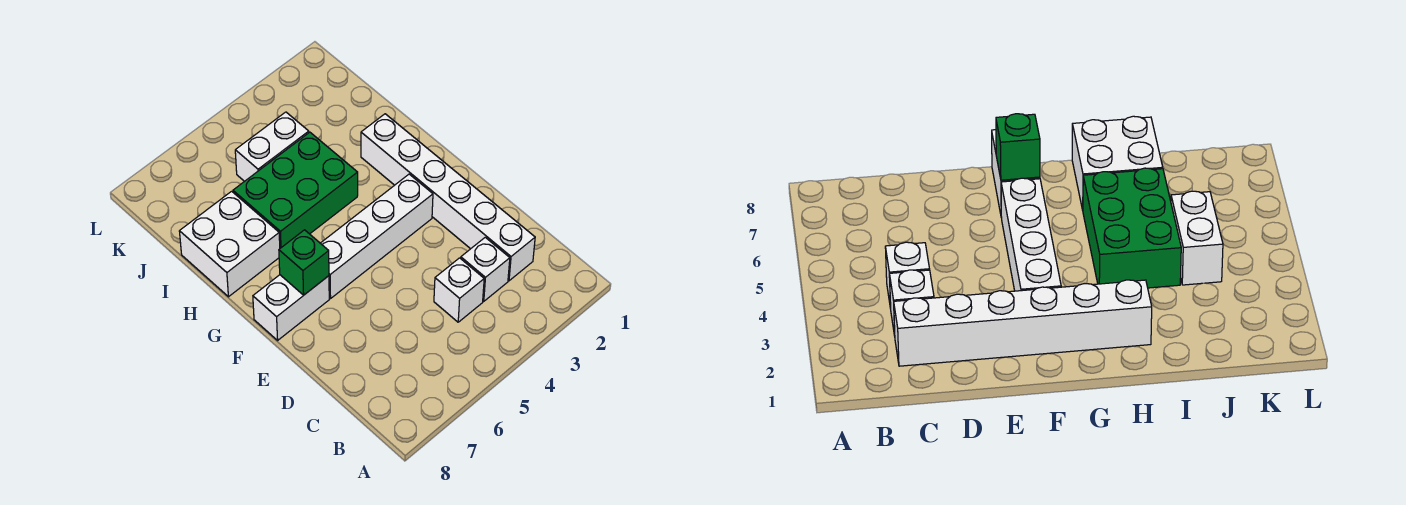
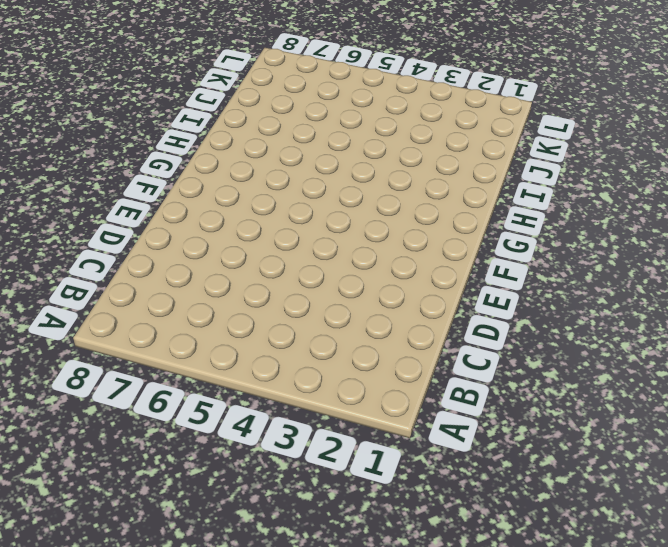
none -> white 1x6 brick [361,114,535,281]
none -> white 1x1 brick [461,237,510,301]

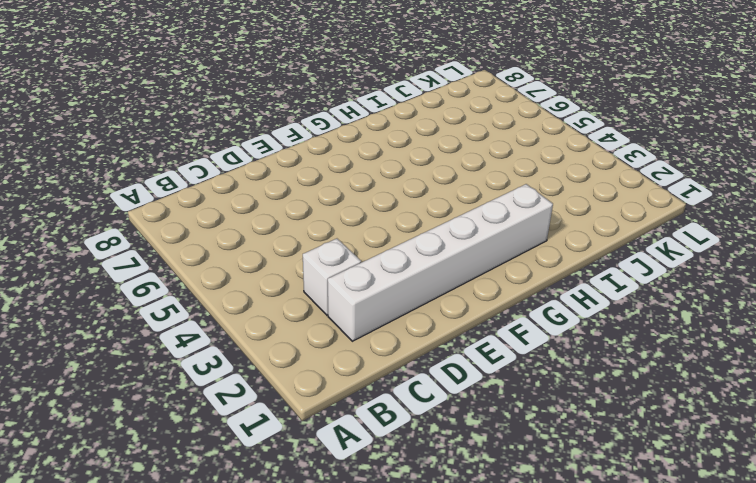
none -> white 1x1 brick [434,258,484,322]
none -> white 1x4 brick [321,174,433,299]

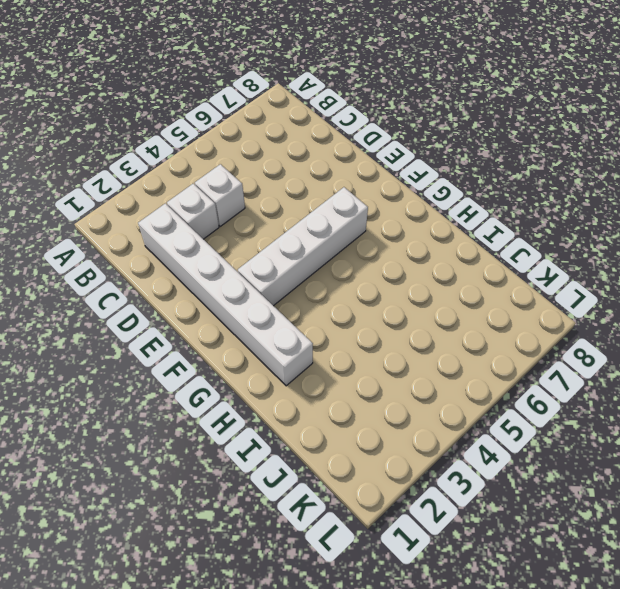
none -> white 1x2 brick [253,275,329,340]
none -> green 2x3 brick [233,132,358,248]

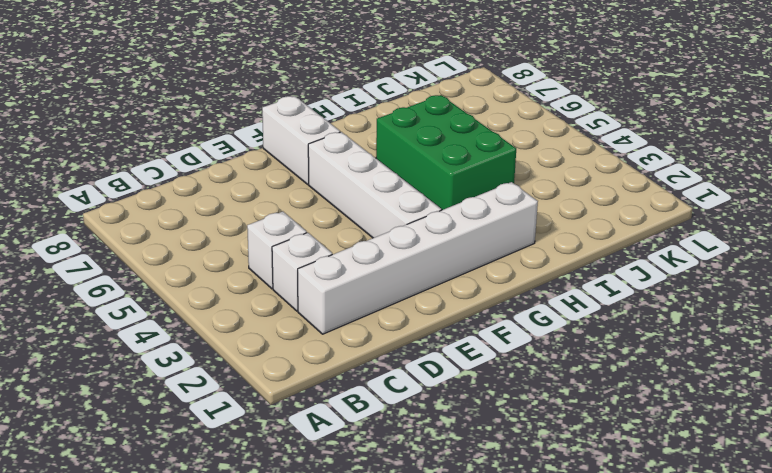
none -> white 2x2 brick [179,191,280,297]
none -> white 1x2 brick [235,112,309,181]

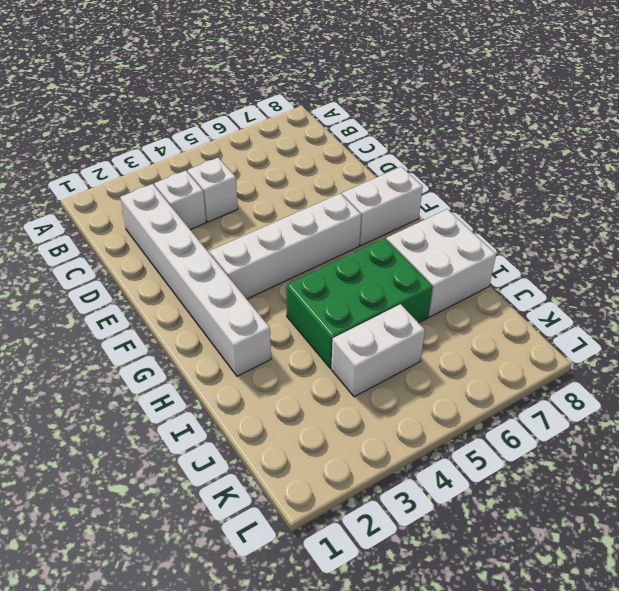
none -> green 1x1 brick [279,230,329,295]

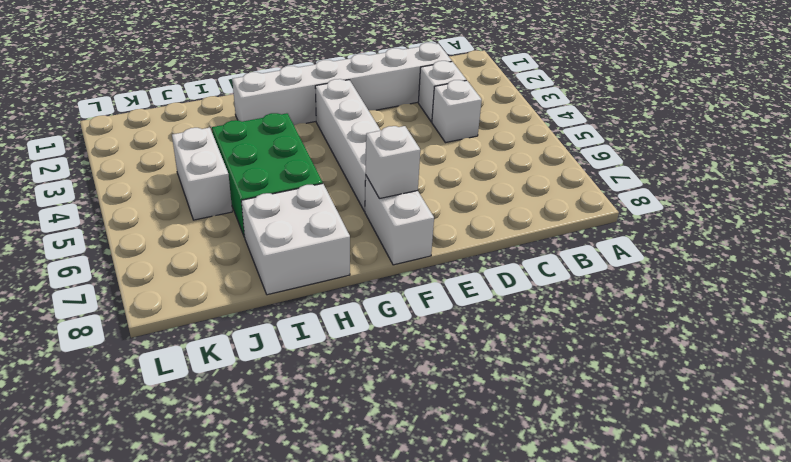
white 1x1 brick [366,126,420,199] -> green 1x1 brick [279,230,329,295]

